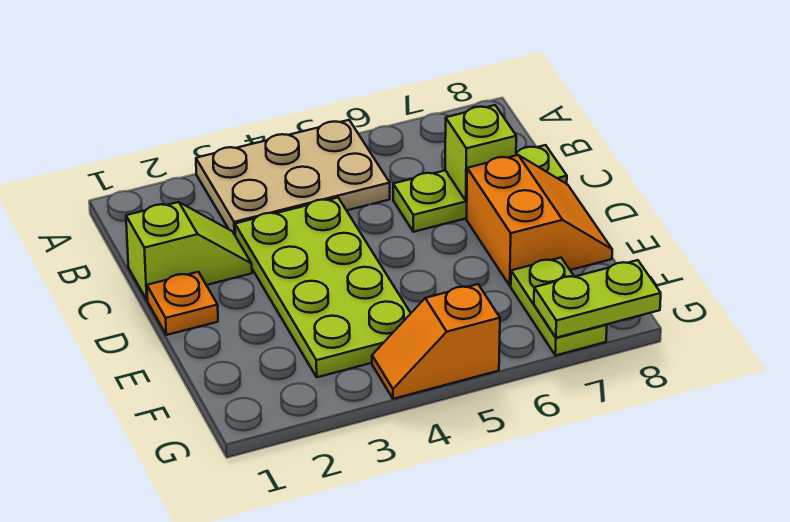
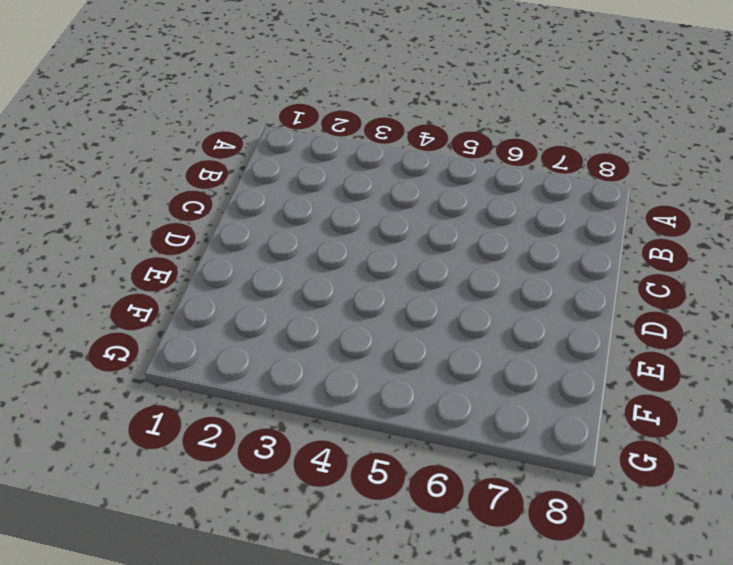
none -> tan 2x3 plate [196,120,390,235]
none -> lime 1x2 slope [126,202,252,300]

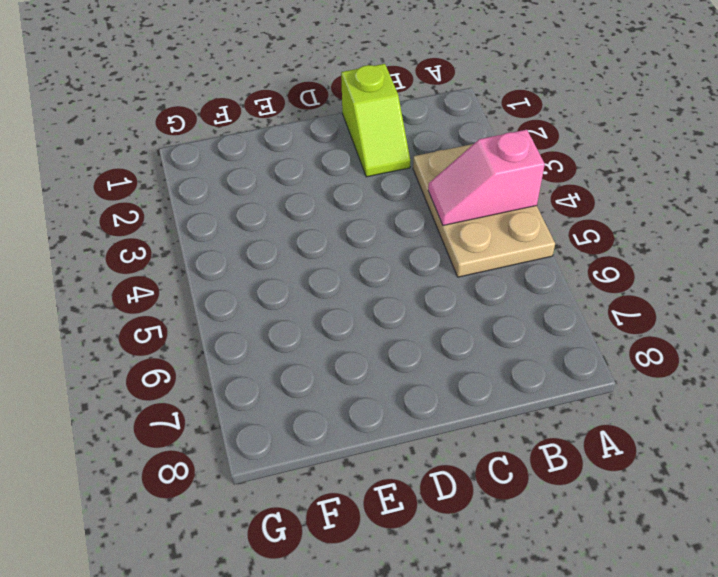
pink 1x2 slope [428,130,545,226] -> none
none -> lime 2x4 plate [235,198,411,377]
none -> lime 1x3 plate [393,145,567,232]

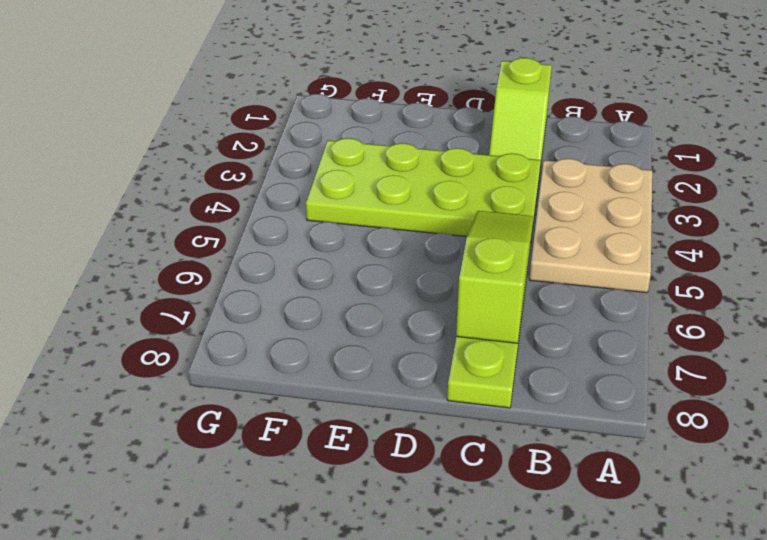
lime 1x3 slope [456,211,533,343] -> lime 1x1 brick [445,105,516,201]
none -> orange 1x1 plate [147,272,218,335]
none -> orange 2x2 slope [467,155,612,286]

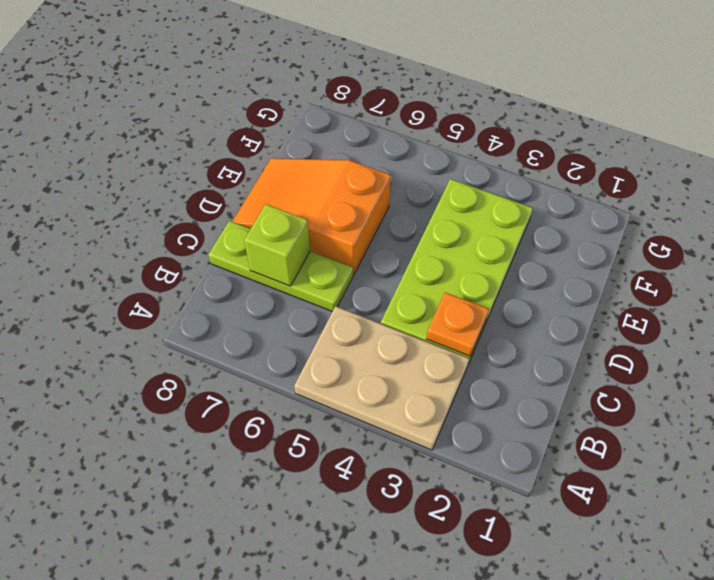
orange 1x1 plate [426,292,489,356] -> orange 1x1 plate moved to [147,272,218,335]
orange 2x3 slope [232,158,391,275] -> orange 2x2 slope [467,155,612,286]
none -> lime 1x2 slope [126,202,252,300]
none -> lime 1x2 plate [511,258,607,355]

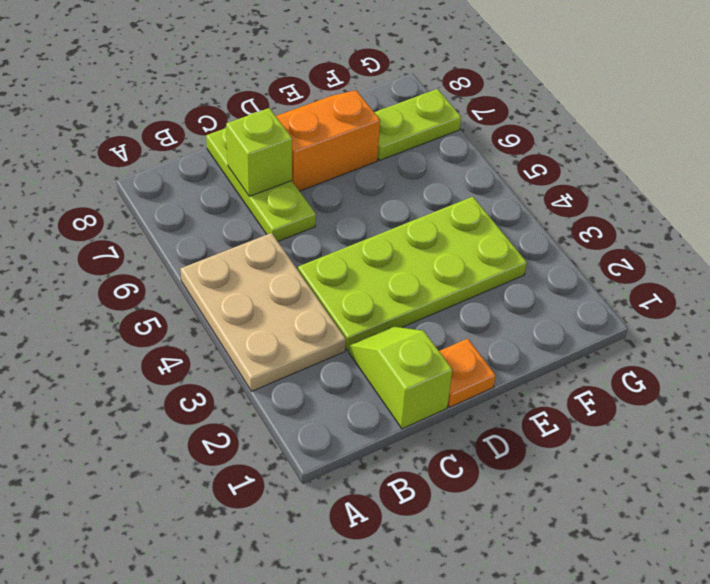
none -> orange 1x2 slope [372,284,500,399]
none -> lime 1x2 plate [534,260,661,338]

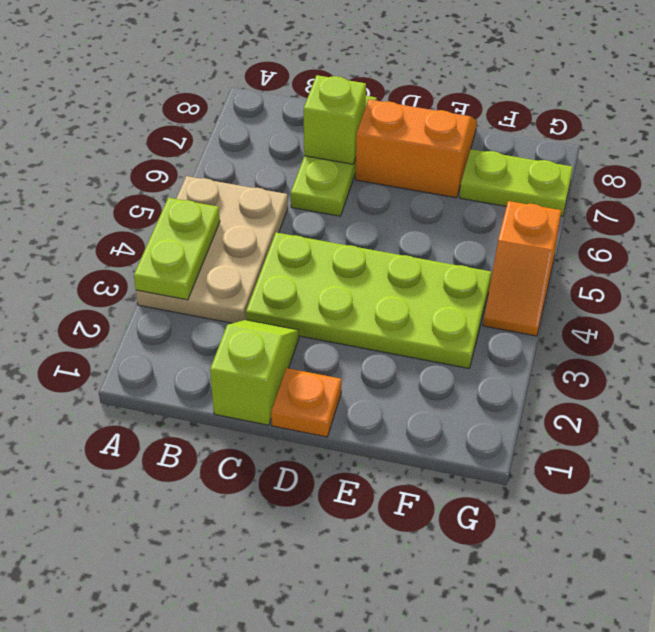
lime 1x2 plate [134,198,220,300] -> lime 1x2 plate moved to [534,260,661,338]

